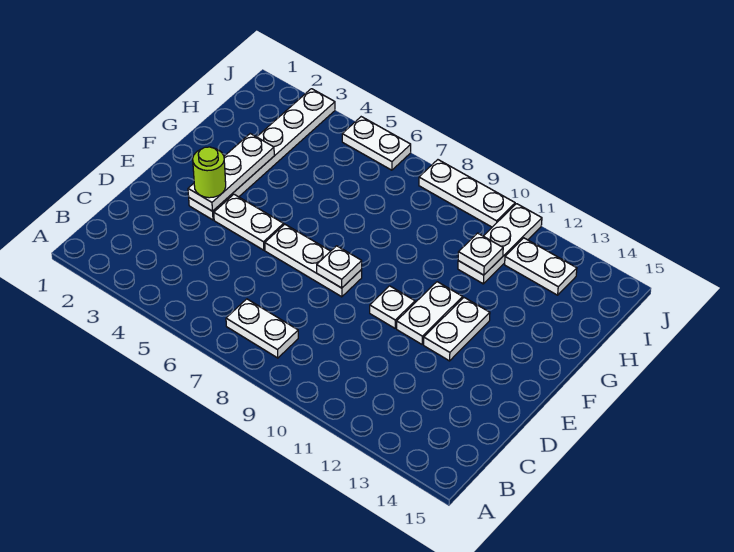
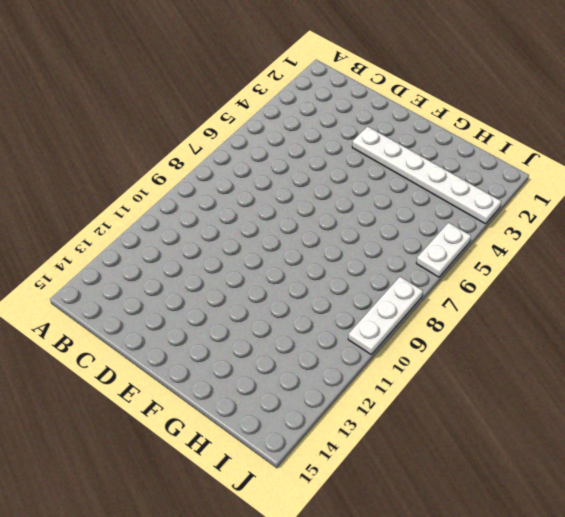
none -> white 1x2 plate [226,299,298,358]
none -> white 1x2 plate [214,194,284,250]
none -> white 1x3 plate [265,224,362,297]

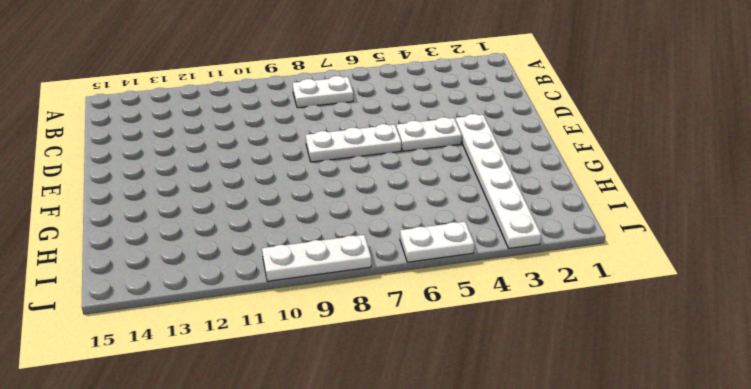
none -> white 1x1 plate [370,286,415,328]
none -> white 1x2 plate [397,282,463,344]
none -> white 1x2 plate [424,298,490,361]

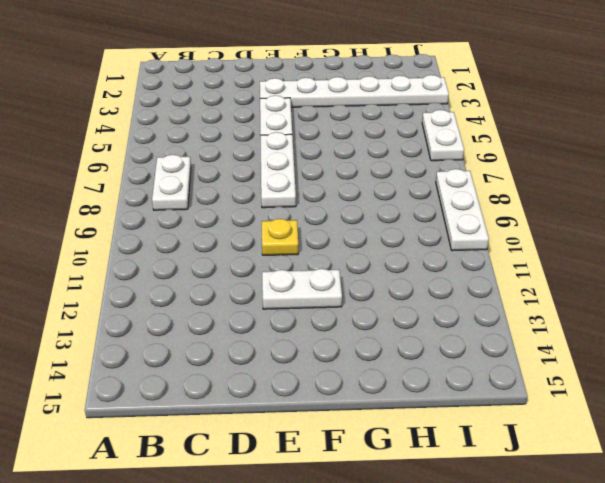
yellow 1x1 plate [262,219,298,255] -> white 1x1 plate [370,286,415,328]
none -> white 1x2 plate [397,282,463,344]
none -> white 1x3 plate [458,204,542,284]
none -> white 1x2 plate [505,238,577,295]

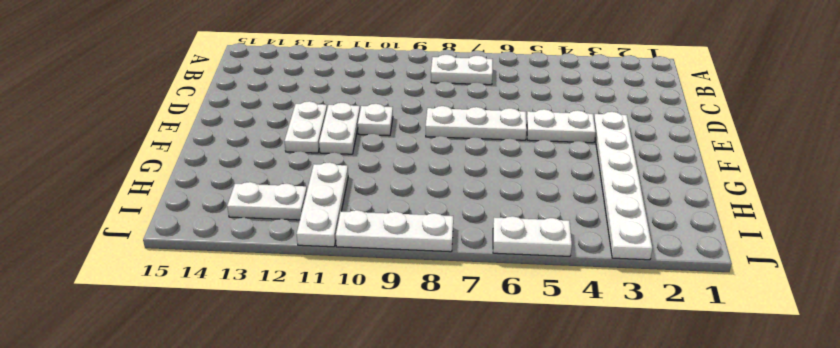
none -> white 1x3 plate [188,134,274,211]
none -> white 1x1 plate [317,246,362,288]
none -> white 1x1 plate [458,233,503,275]

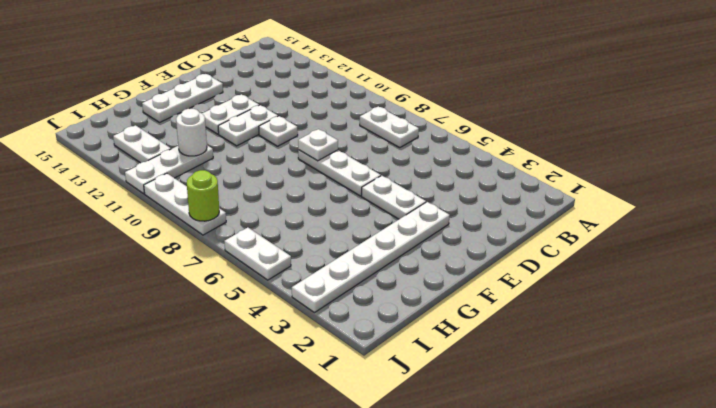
white 1x3 plate [142,74,223,122] -> white 1x3 plate moved to [188,134,274,211]
white 1x1 round brick [176,109,207,156] -> white 1x1 plate [458,233,503,275]
lime 1x1 round brick [187,170,219,221] -> lime 1x1 round brick moved to [193,147,226,198]

